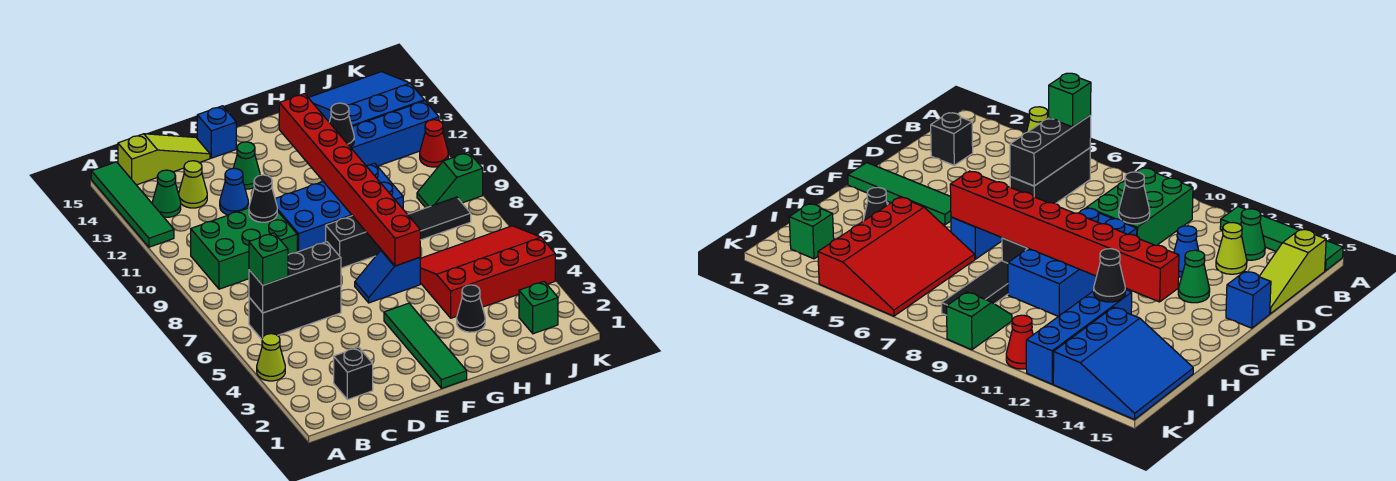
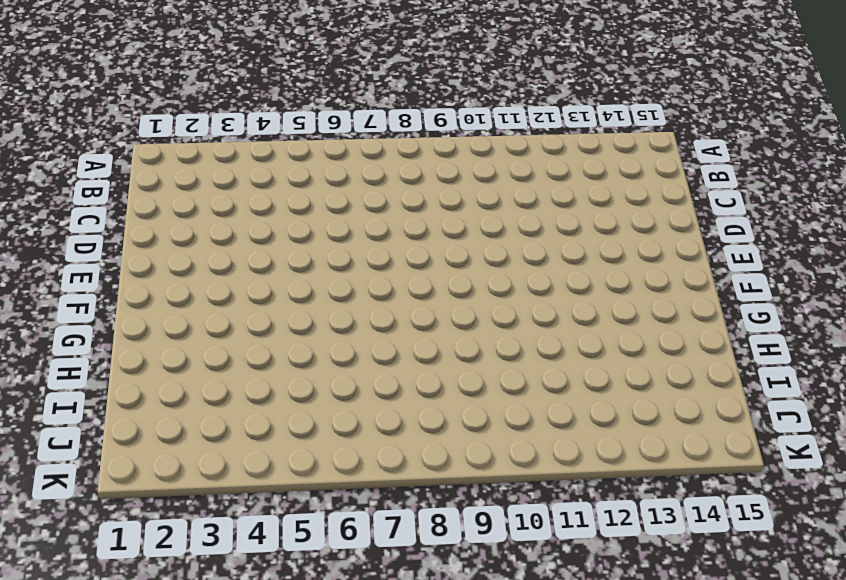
none -> lime 1x1 cone [257,334,285,381]
none -> green 1x4 tile [91,162,174,247]
none -> black 1x3 brick [249,286,341,339]

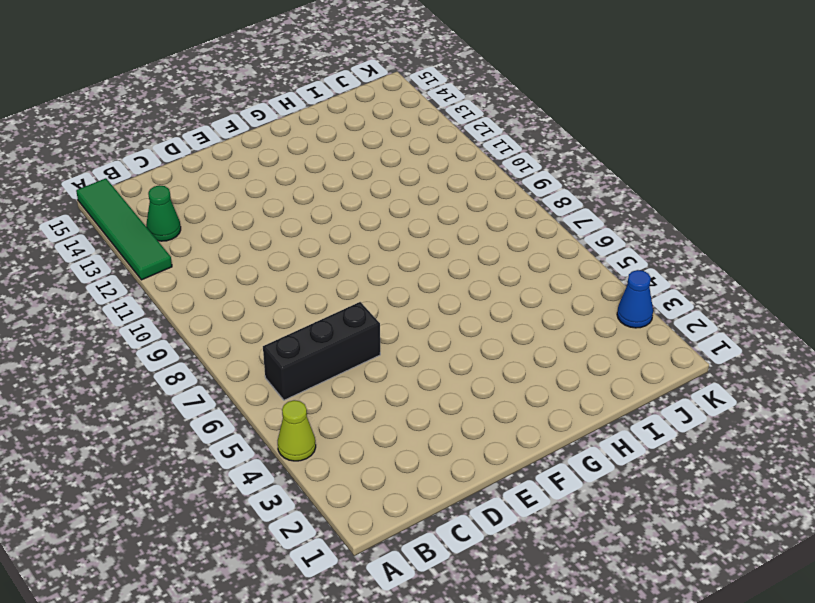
blue 1x1 cone [617,270,653,328] -> blue 1x1 cone moved to [220,168,248,215]
none -> green 2x3 brick [191,208,297,289]
none -> lime 1x3 slope [118,134,210,185]
none -> black 1x1 brick [334,347,373,400]

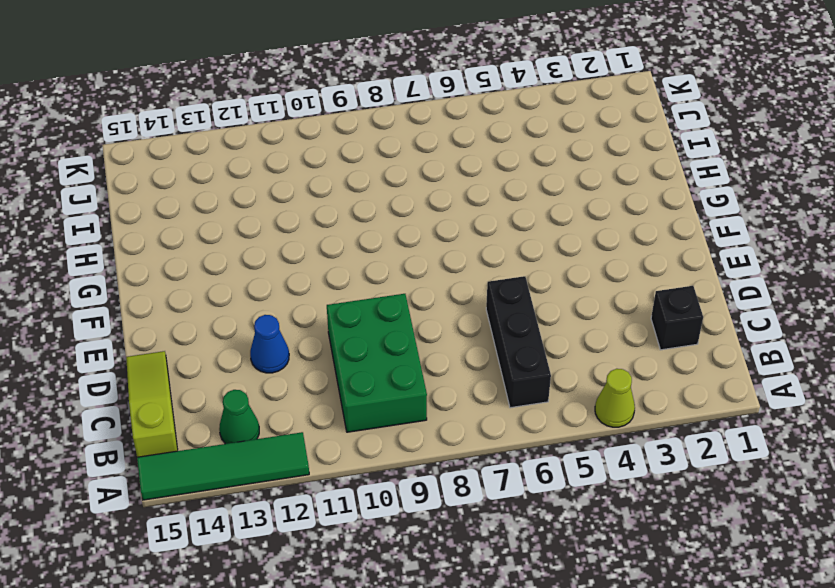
none -> lime 1x1 cone [179,161,207,208]
none -> blue 2x4 brick [275,163,403,252]
none -> green 1x1 cone [234,142,260,189]

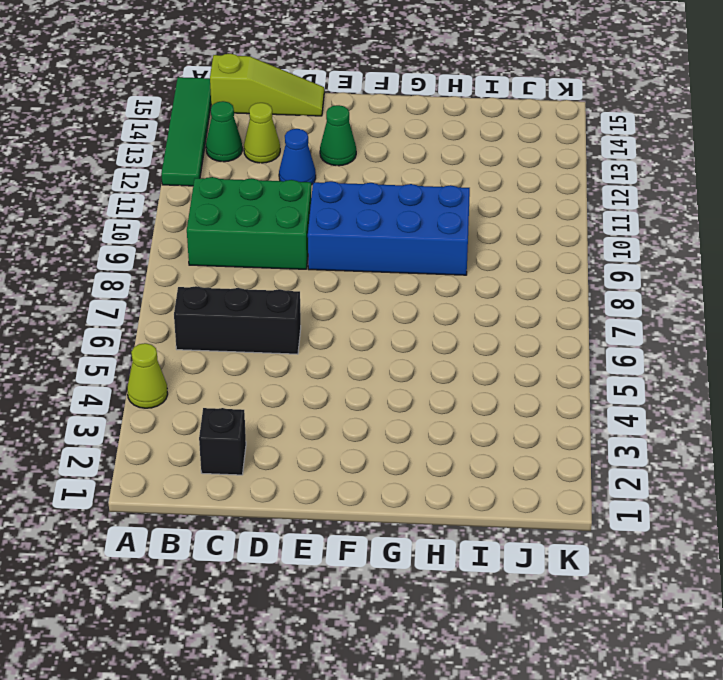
none -> blue 1x1 brick [197,106,236,158]
none -> green 1x4 tile [384,303,467,389]
none -> blue 1x2 slope [355,250,420,303]

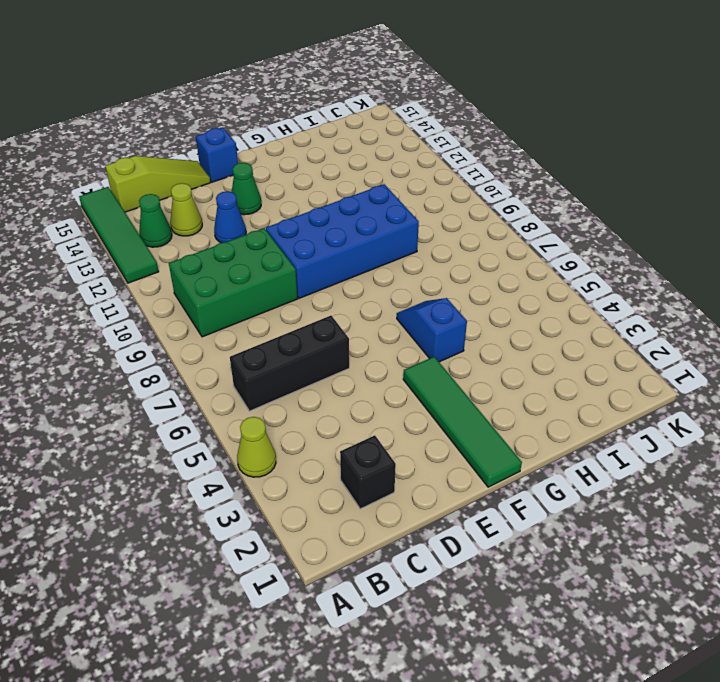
blue 1x2 slope [397,298,467,362] -> blue 1x2 slope turned to [355,250,420,303]
none -> black 1x2 brick [326,216,381,268]
none -> black 1x1 cone [457,285,485,332]
none -> red 3x4 slope [420,226,555,318]

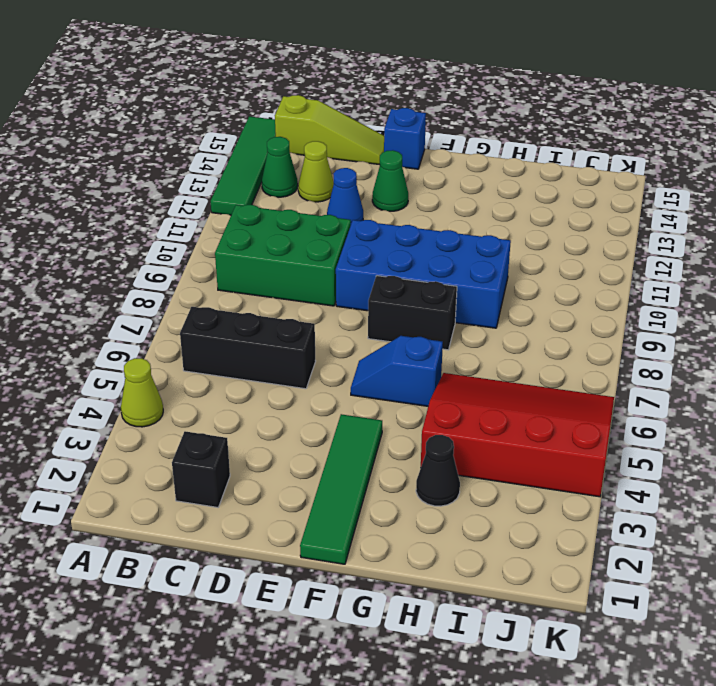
none -> black 1x3 tile [408,197,471,240]
none -> blue 1x4 brick [351,101,439,166]
none -> blue 3x3 slope [309,72,424,126]

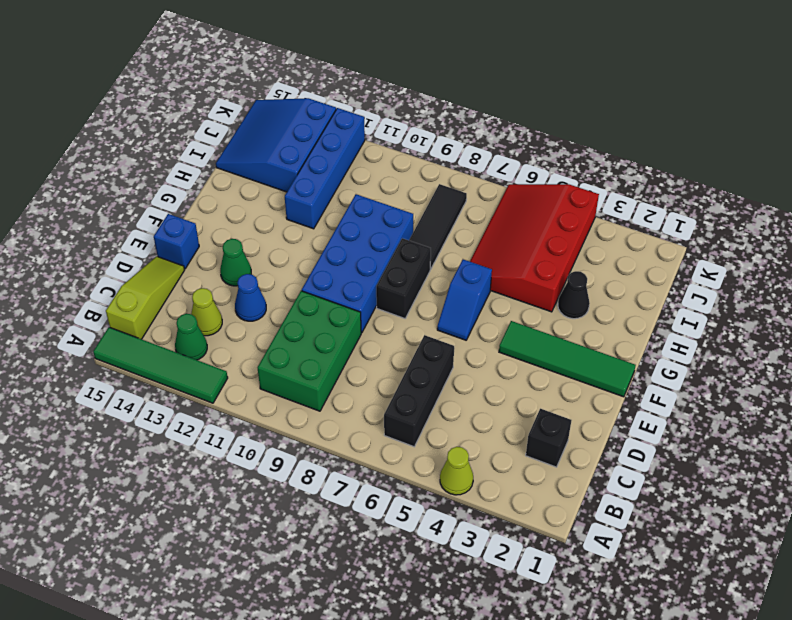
none -> green 1x1 brick [519,282,558,334]
none -> green 1x2 slope [417,152,483,208]
none -> red 1x1 cone [420,120,448,167]

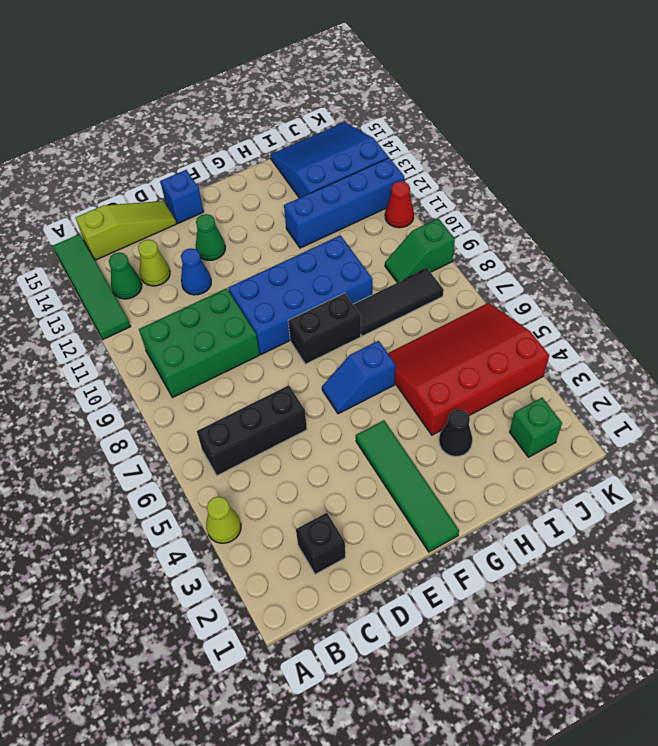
none -> black 1x3 brick [249,242,341,313]
none -> black 1x1 cone [249,175,277,222]
none -> red 1x8 brick [279,94,420,266]

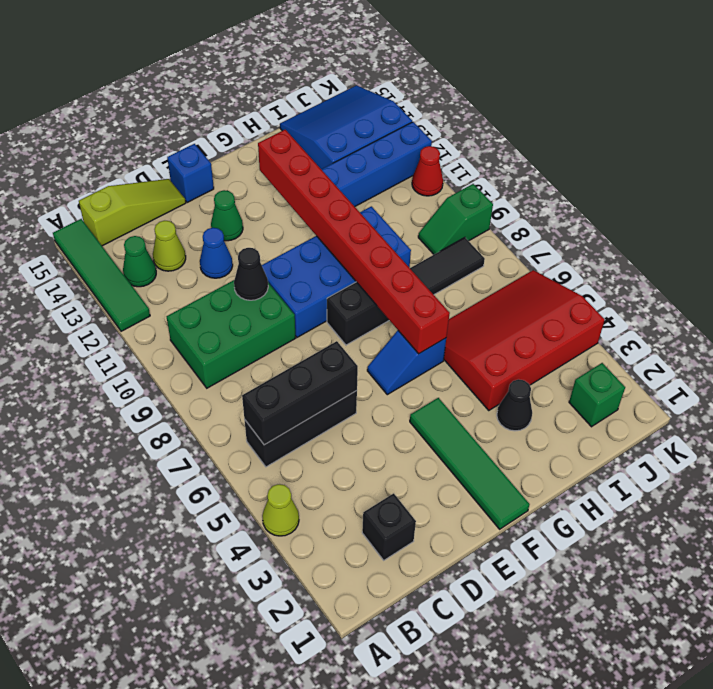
none -> black 1x1 cone [329,103,354,147]
none -> green 1x1 brick [249,233,288,285]

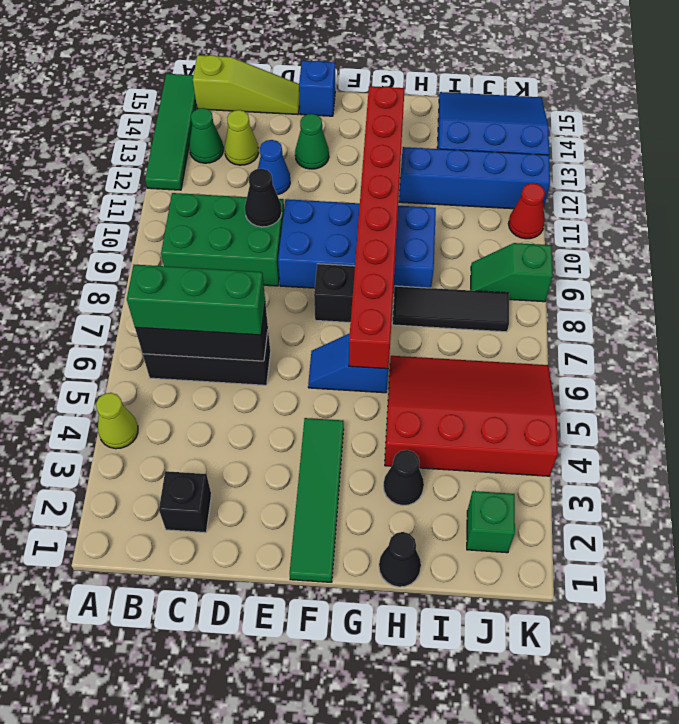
green 1x3 brick [127,265,265,335] -> green 1x1 brick [249,233,288,285]
black 1x1 cone [379,532,421,587] -> black 1x1 cone moved to [329,103,354,147]

